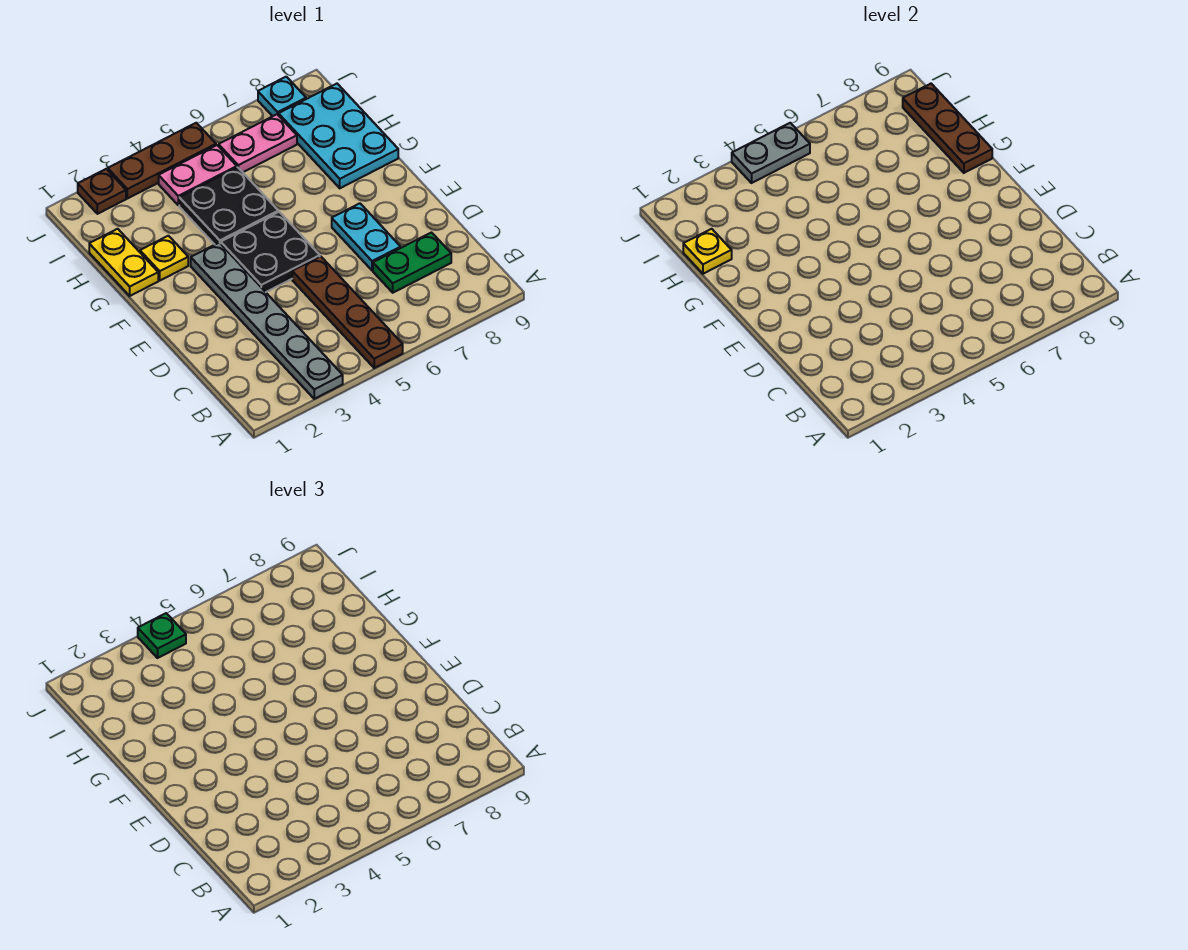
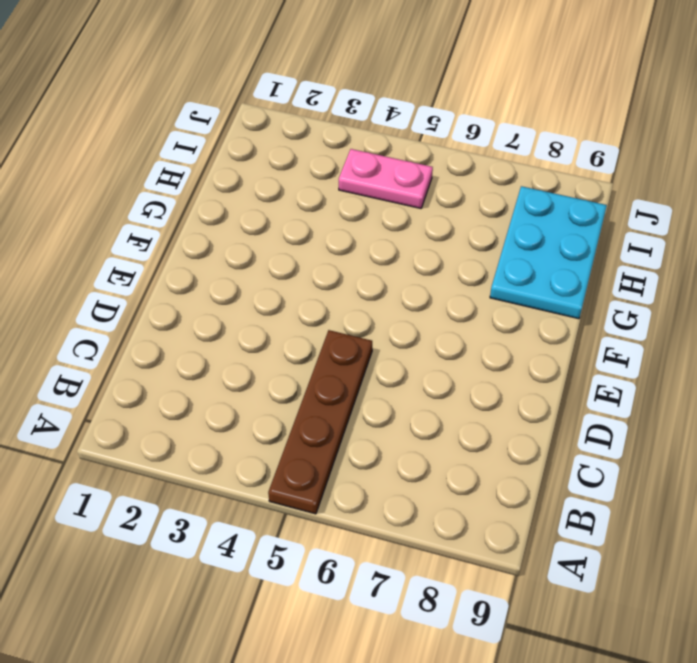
none -> grey 1x6 plate [191,243,343,399]
none -> green 1x2 plate [373,233,451,293]
none -> cyan 1x2 plate [332,203,401,271]

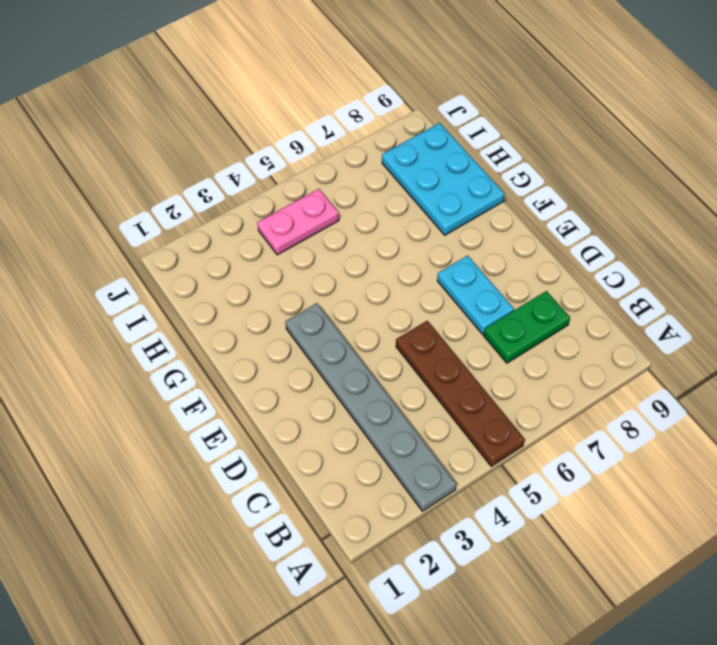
none -> black 2x2 plate [221,212,320,292]
none -> yellow 1x2 plate [89,229,158,296]
none -> yellow 1x1 plate [140,236,188,280]

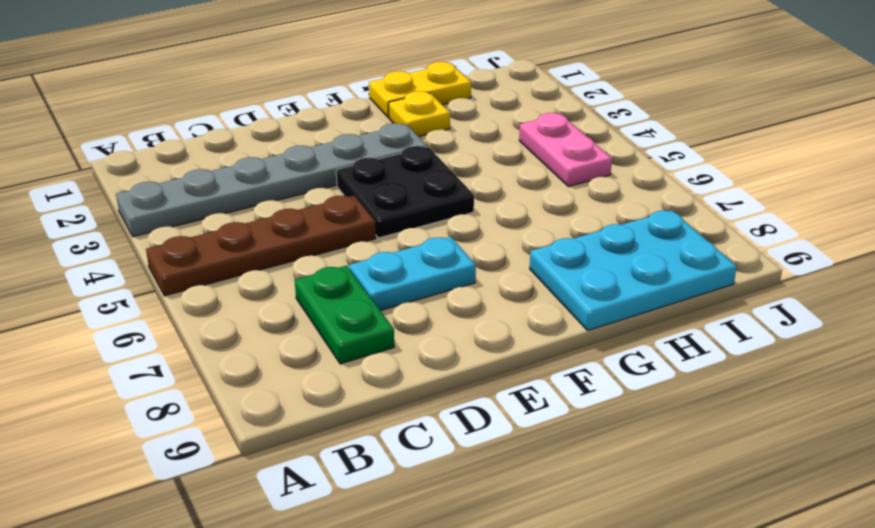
none -> black 2x2 plate [179,167,278,244]
none -> pink 1x2 plate [219,114,297,172]
none -> brown 1x1 plate [78,169,126,214]

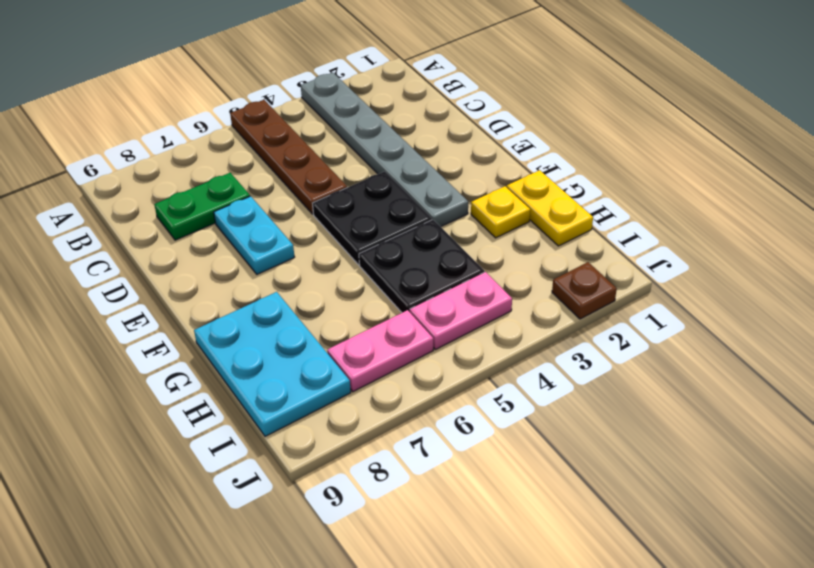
none -> brown 1x3 plate [108,123,216,199]
none -> cyan 1x1 plate [258,77,306,116]
none -> brown 1x3 plate [903,84,992,173]

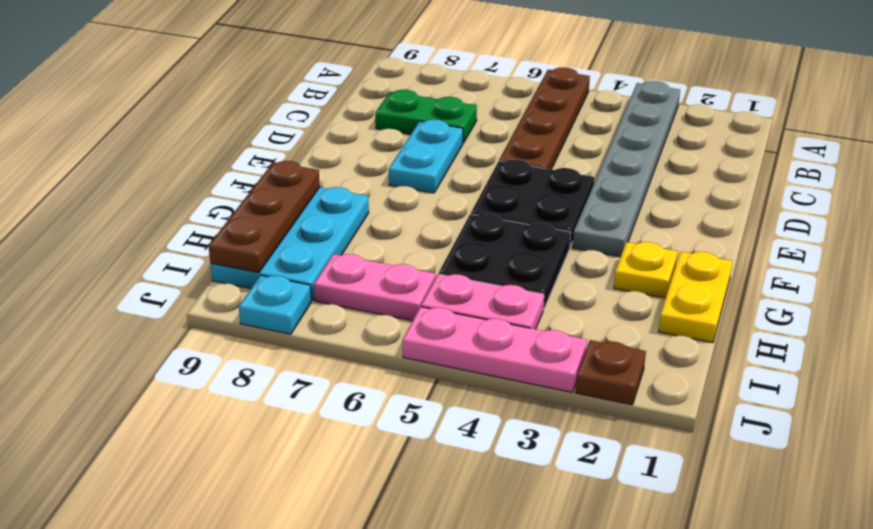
pink 1x3 plate [403,307,587,392] -> brown 1x3 plate [108,123,216,199]
none -> yellow 1x1 plate [683,229,732,274]
none -> grey 1x2 plate [732,123,810,183]
none -> green 1x1 plate [138,613,186,658]

